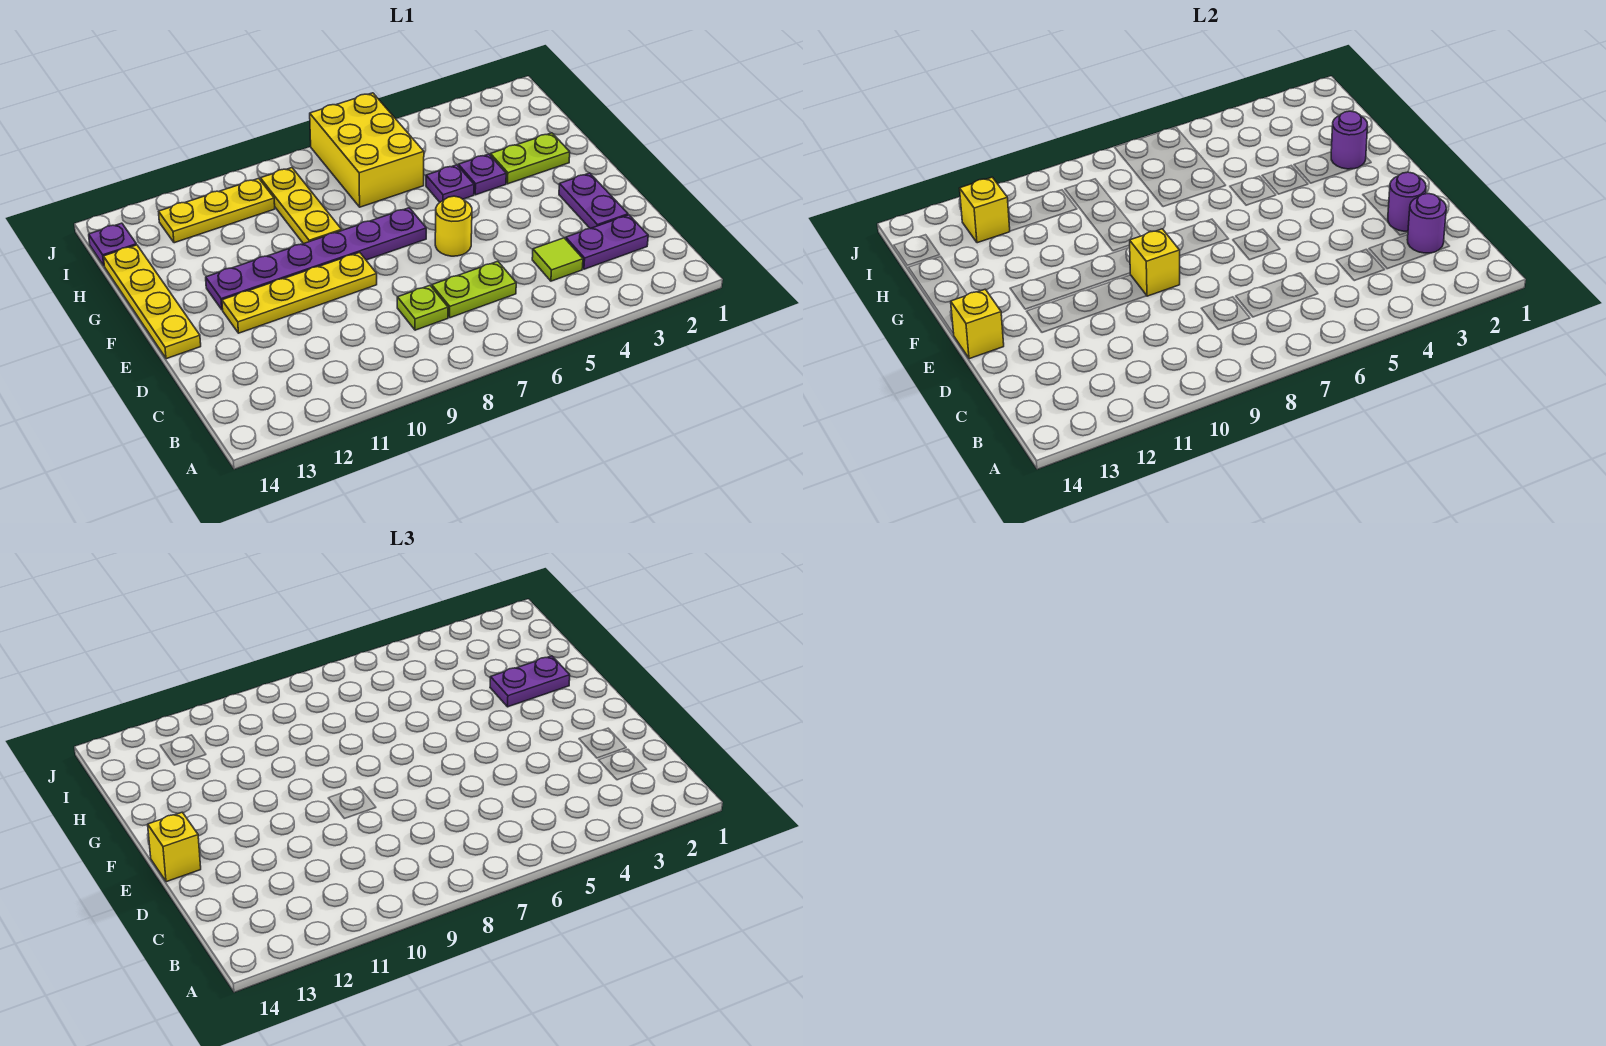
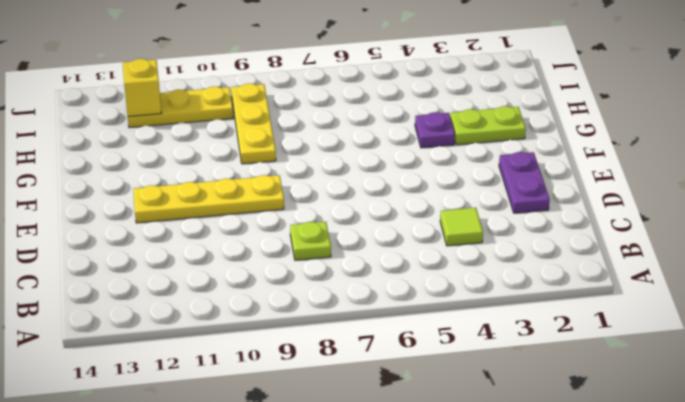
none -> purple 1x2 plate [566,215,648,269]
none -> lime 1x2 plate [432,261,516,318]
none -> yellow 1x1 round brick [435,196,472,256]

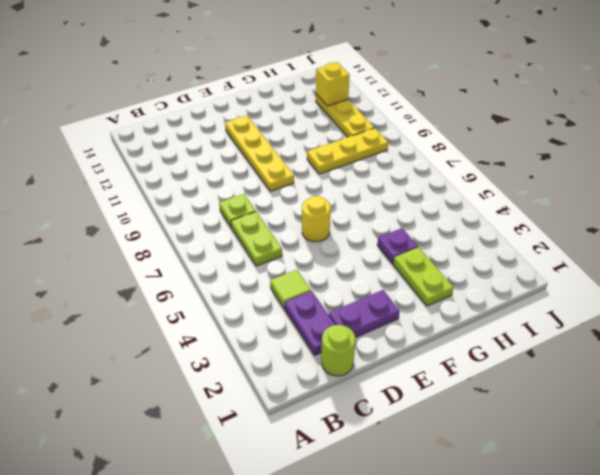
lime 1x1 round brick [321,325,355,376] -> none
none -> yellow 1x4 plate [103,245,201,359]
none -> purple 1x6 plate [206,208,426,310]
none -> purple 1x1 plate [426,165,474,202]

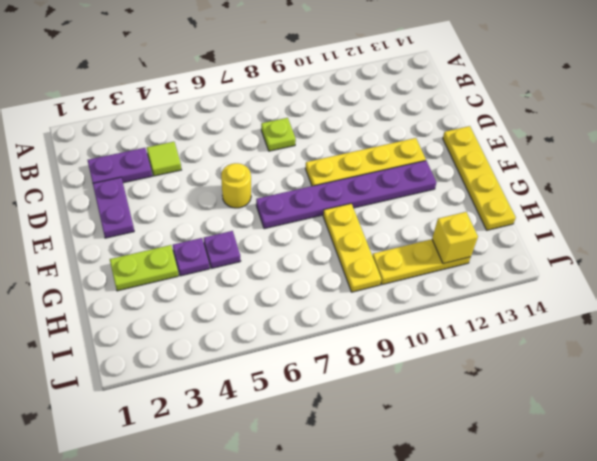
none -> lime 1x2 plate [432,261,516,318]
none -> yellow 2x3 brick [310,93,424,207]
none -> purple 1x1 plate [89,223,136,266]

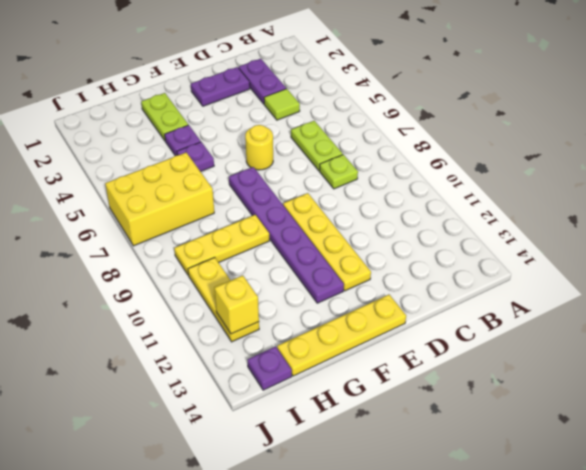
none -> purple 1x1 round brick [1407,194,1446,253]
none -> purple 1x1 round brick [1388,172,1426,231]
none -> yellow 1x1 brick [1130,229,1180,296]

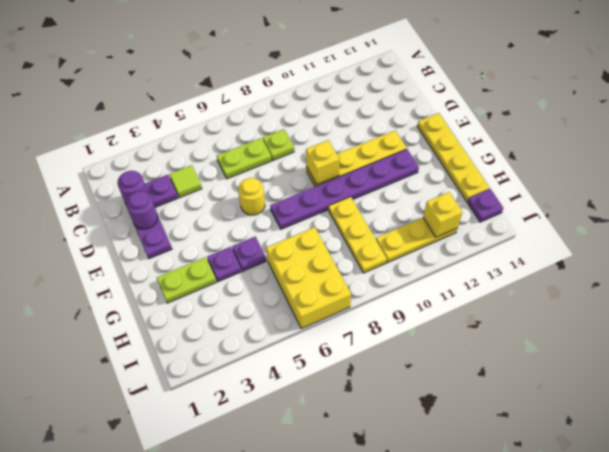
none -> yellow 1x1 brick [951,289,1004,359]
none -> purple 1x1 round brick [1331,111,1368,169]
none -> yellow 1x1 brick [148,812,201,882]

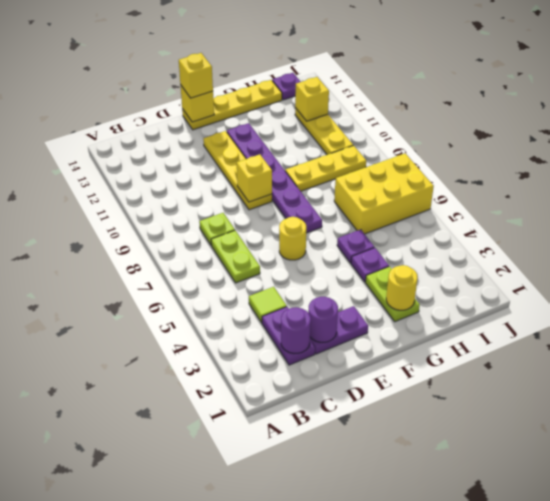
yellow 1x1 round brick [386,265,418,310] -> purple 1x1 round brick [1331,111,1368,169]
none -> purple 1x2 plate [490,656,570,707]

